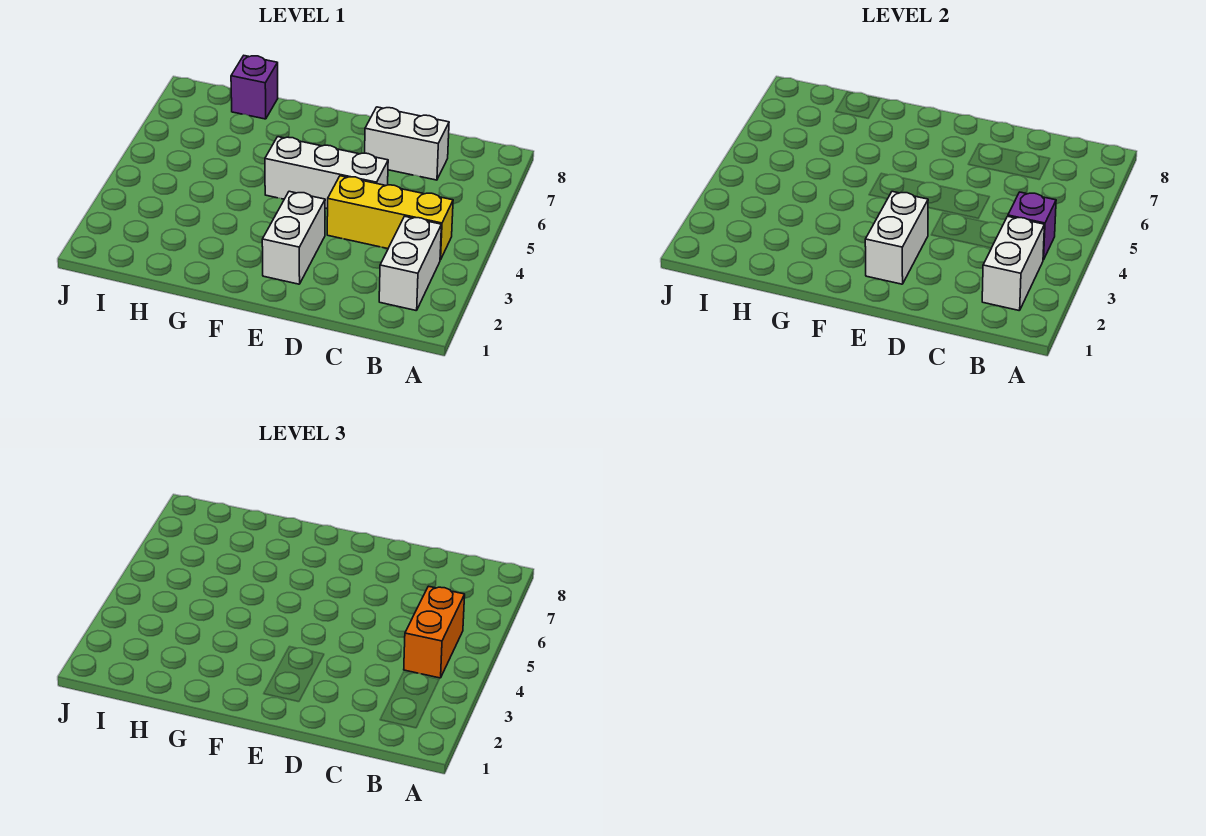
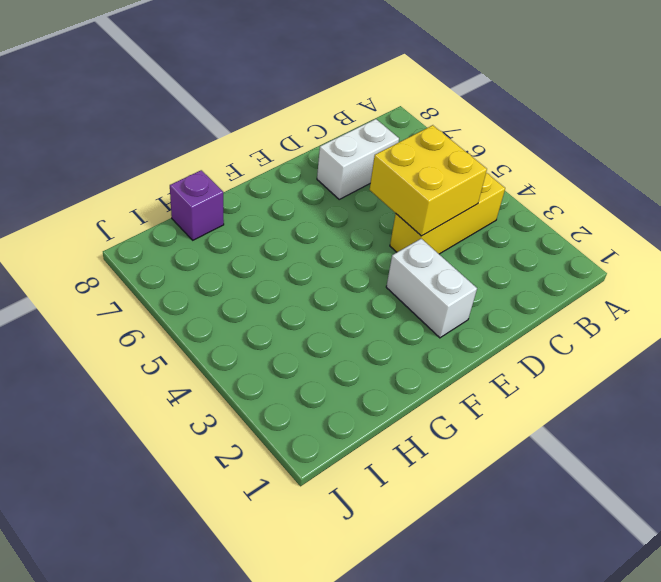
yellow 2x2 brick [370,125,487,236] -> none
none -> white 1x2 brick [379,216,441,311]
none -> white 1x3 brick [265,137,388,209]

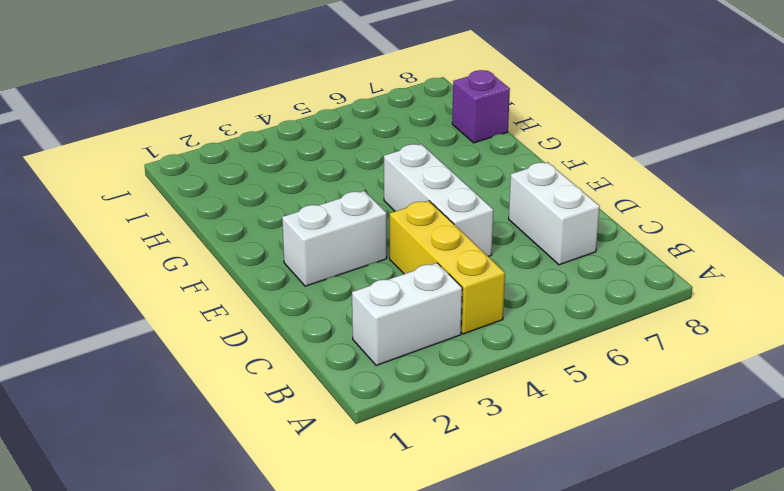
none -> white 1x2 brick [982,216,1044,311]
none -> purple 1x1 brick [1008,192,1056,260]

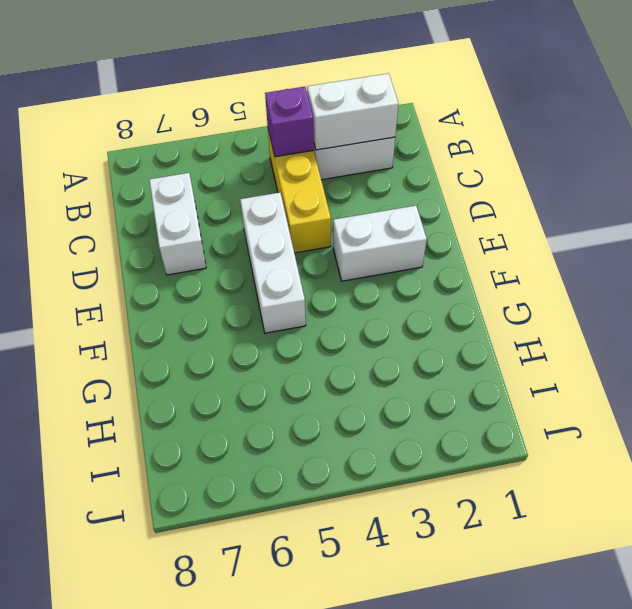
none -> purple 1x1 brick [231,56,278,119]
none -> white 1x2 brick [865,191,928,284]

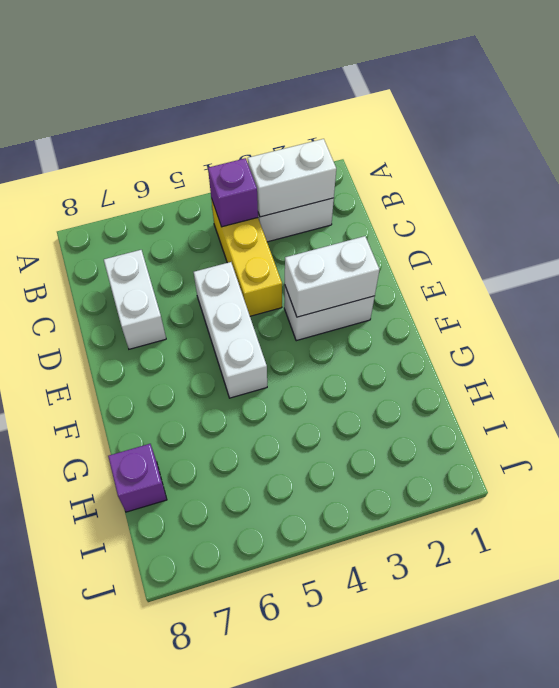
none -> orange 1x2 brick [404,586,465,678]

